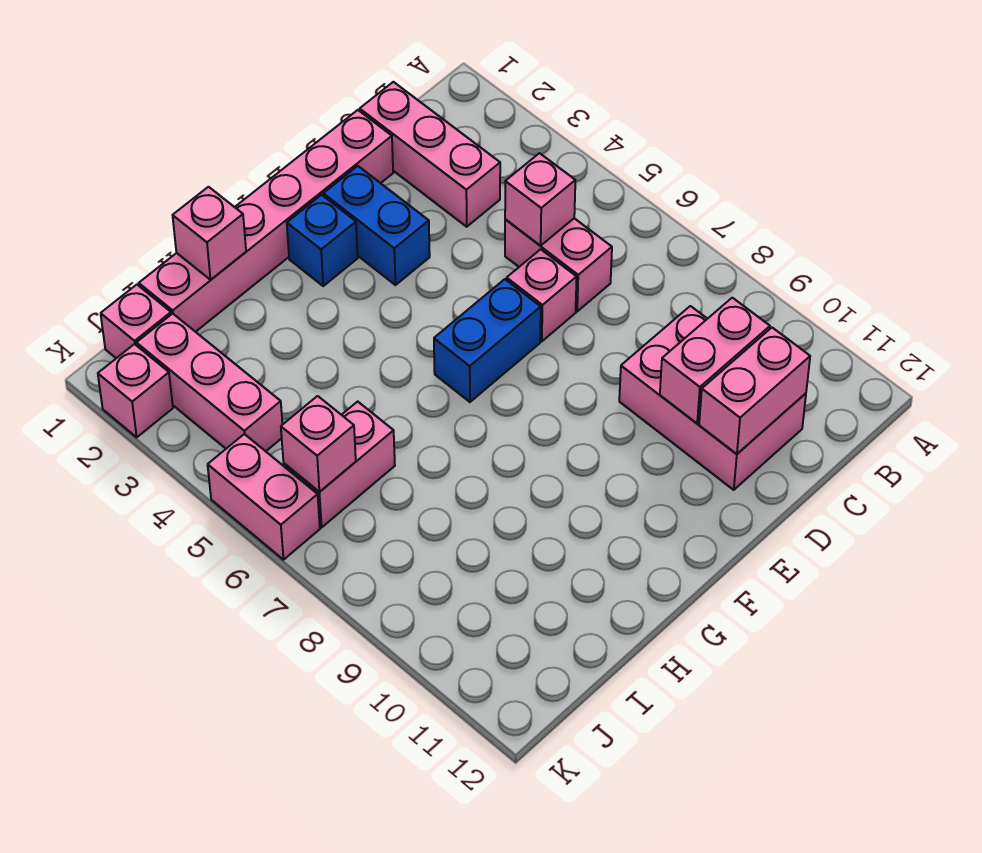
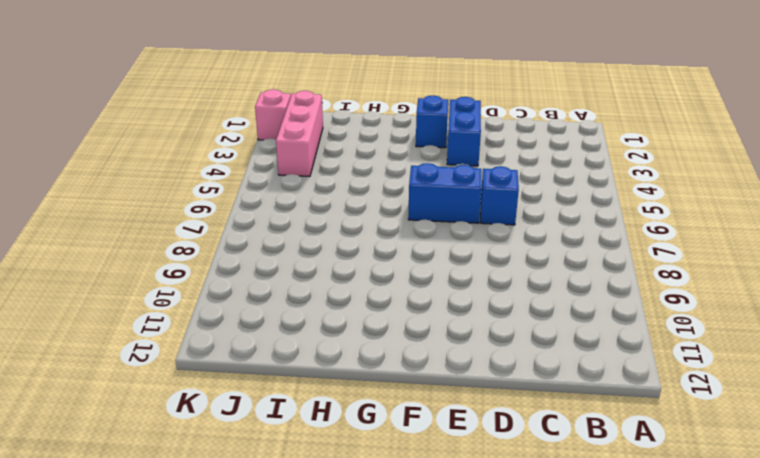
blue 1x1 brick [480,166,519,225] -> pink 1x1 brick [507,249,577,341]
none -> pink 1x3 brick [360,82,500,227]
none -> pink 1x2 brick [505,218,612,311]
none -> pink 2x3 brick [619,306,806,490]

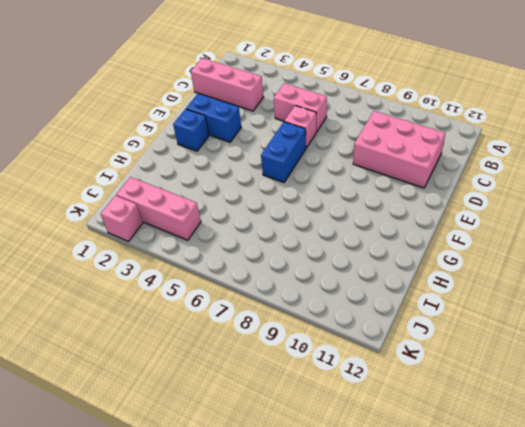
none -> pink 1x6 brick [139,110,393,332]
none -> pink 1x2 brick [284,402,395,527]
none -> pink 1x1 brick [101,285,171,358]

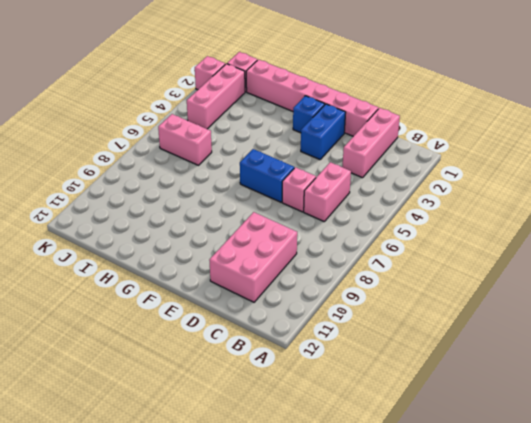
none -> pink 1x2 brick [208,434,320,560]
none -> pink 1x1 brick [505,153,575,246]
none -> pink 1x2 brick [660,298,770,423]

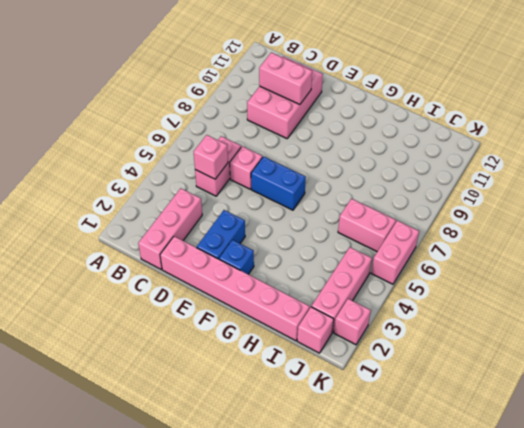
none -> pink 1x2 brick [699,328,810,454]
none -> pink 1x1 brick [173,187,246,280]
none -> pink 1x1 brick [281,396,356,492]

